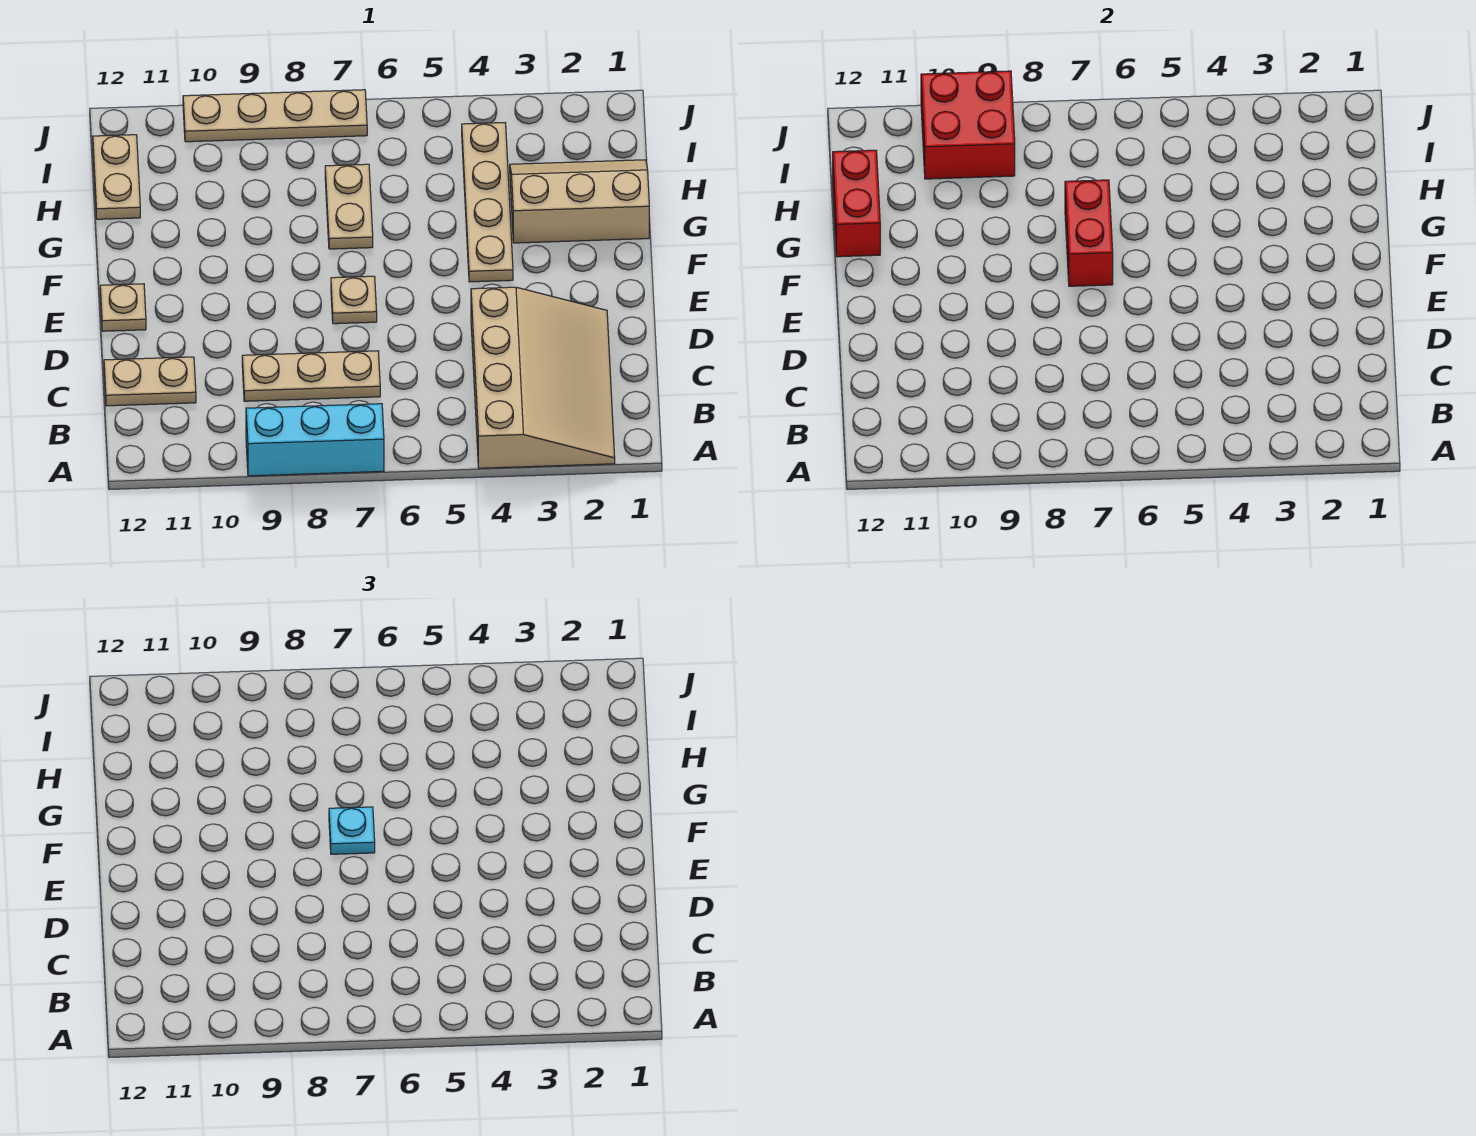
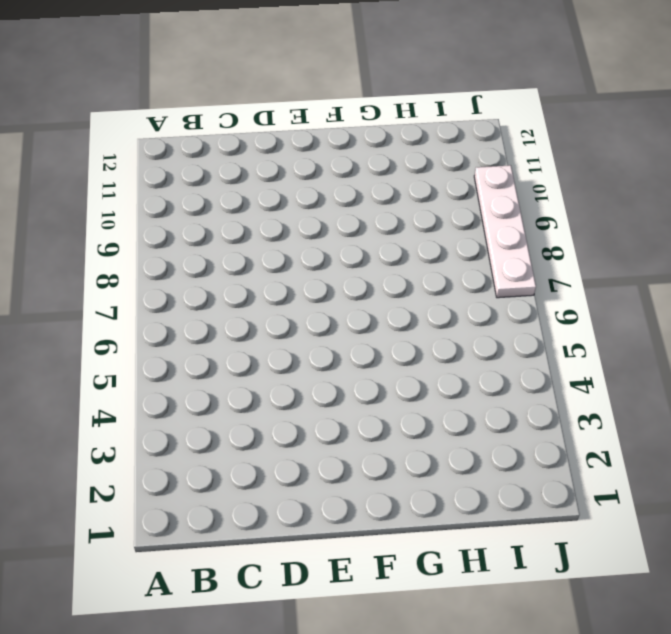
white 1x4 plate [474,165,536,298] -> tan 1x4 plate [183,90,367,142]
none -> tan 3x4 slope [471,287,615,468]
none -> cyan 1x3 brick [246,404,384,476]
none -> tan 1x3 plate [242,351,380,401]

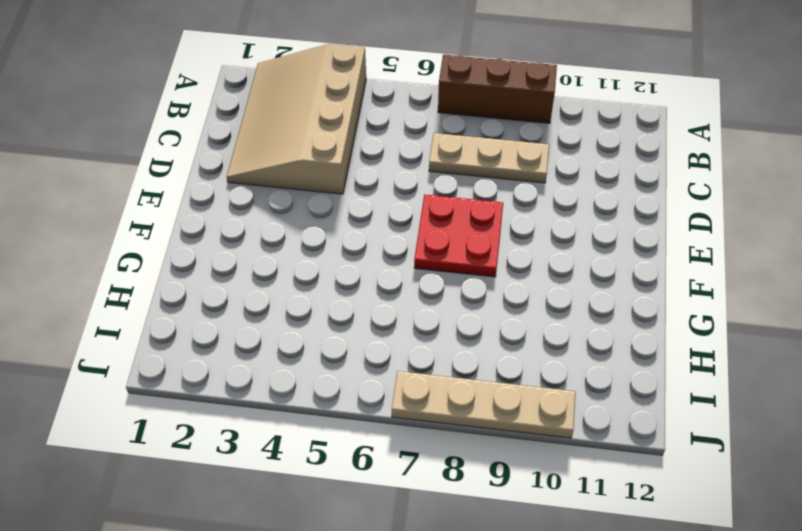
brown 1x3 brick [438,55,557,123] -> cyan 1x3 brick [246,404,384,476]
red 2x2 plate [414,195,503,277] -> tan 1x1 plate [331,276,377,324]
none -> tan 1x2 plate [104,357,196,406]
none -> tan 1x1 plate [100,284,146,331]
none -> tan 1x4 plate [462,123,513,282]

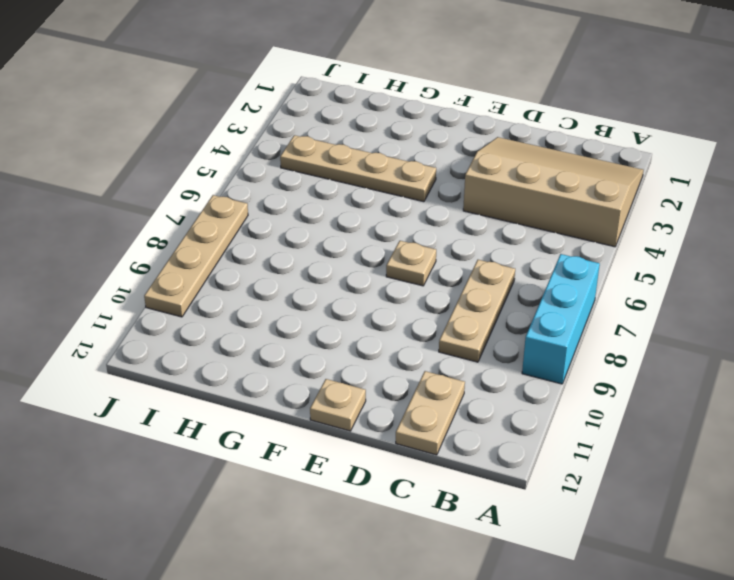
none -> tan 2x3 slope [510,160,649,243]
none -> tan 1x2 plate [325,164,373,249]
none -> tan 1x2 plate [93,135,140,219]

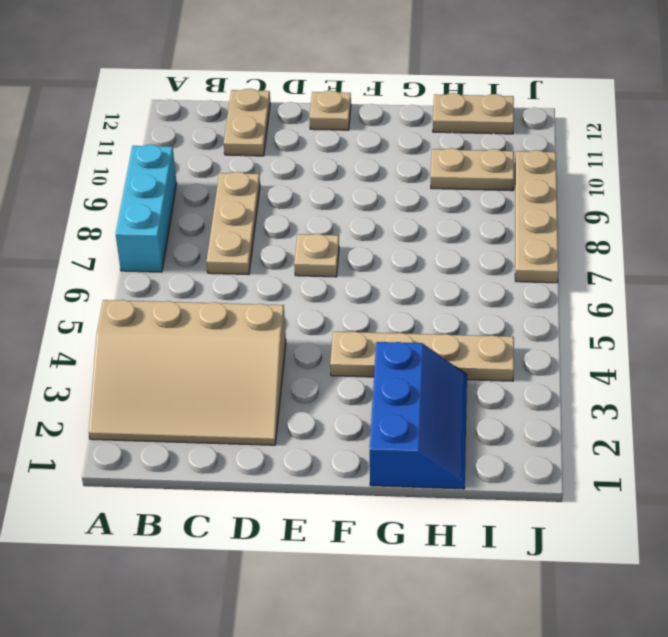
blue 2x3 slope [370,342,467,489] -> tan 2x3 slope [510,160,649,243]
tan 1x2 plate [431,148,514,191] -> tan 1x2 plate moved to [325,164,373,249]
none -> red 1x2 brick [1065,180,1113,286]
none -> red 1x2 brick [833,150,880,257]
none -> red 2x2 brick [921,71,1015,179]

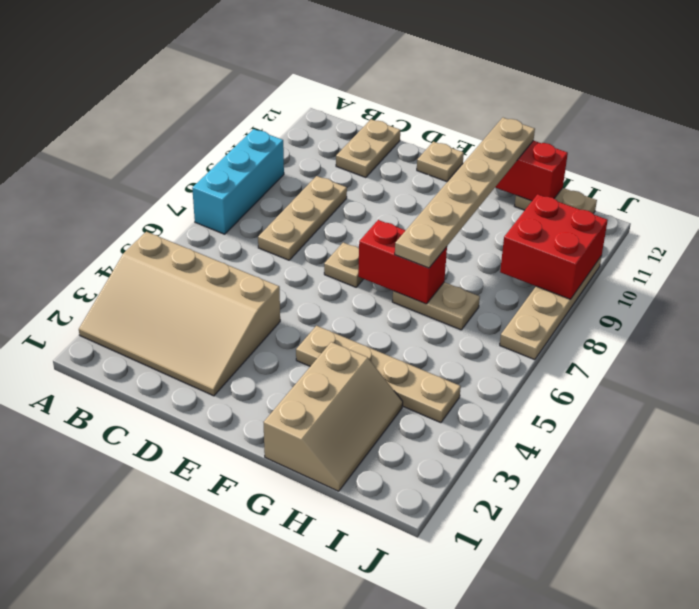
tan 1x6 plate [395,118,535,268] -> none
none -> cyan 1x1 plate [329,807,375,854]

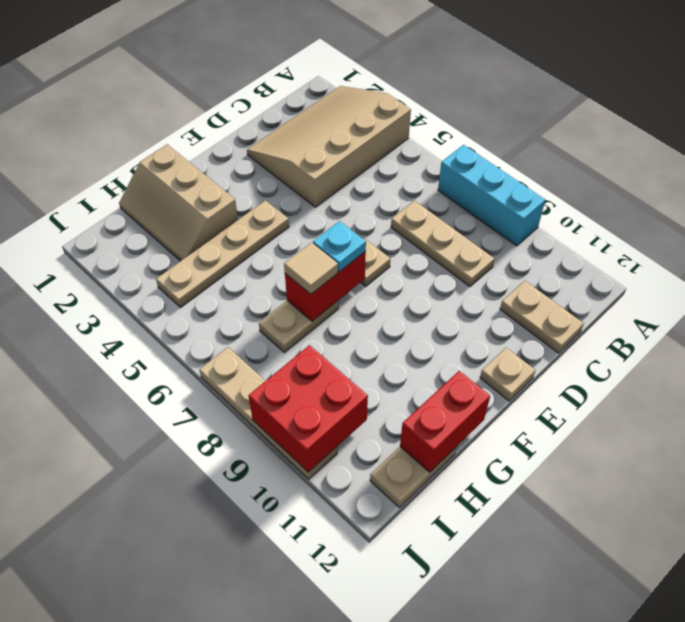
tan 1x1 tile [284,243,338,294] -> none

